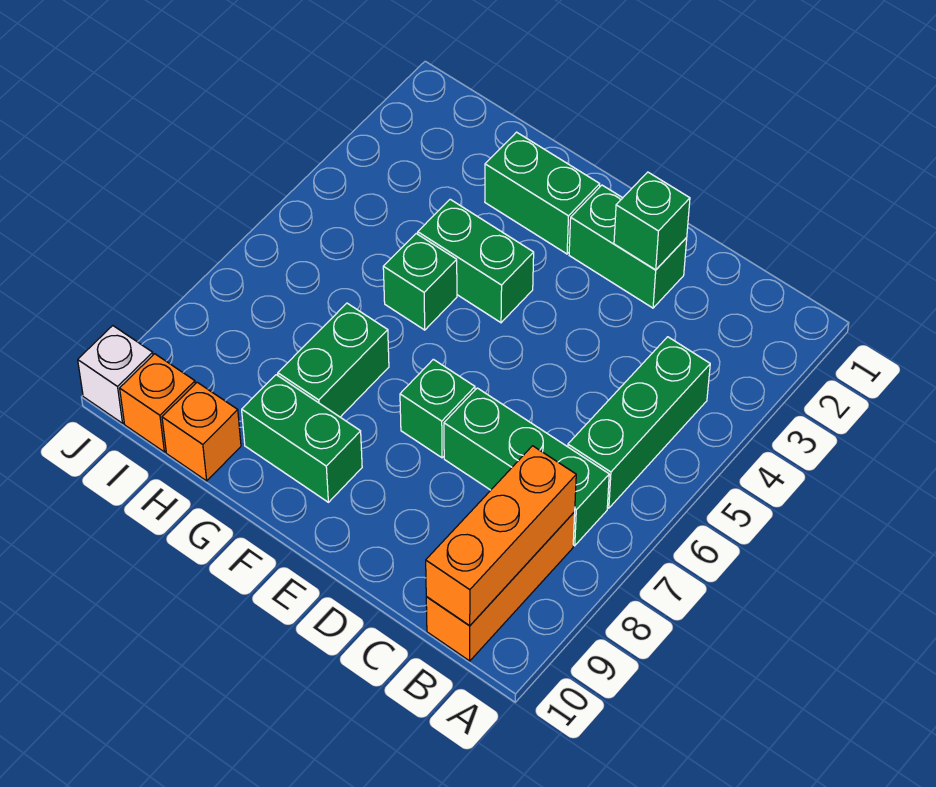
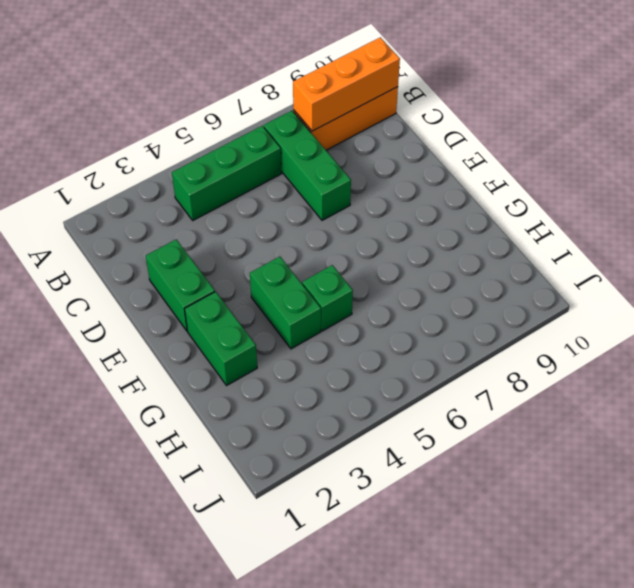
none -> green 1x1 brick [400,359,475,458]
none -> green 1x2 brick [242,375,362,502]
none -> green 1x2 brick [278,303,389,417]

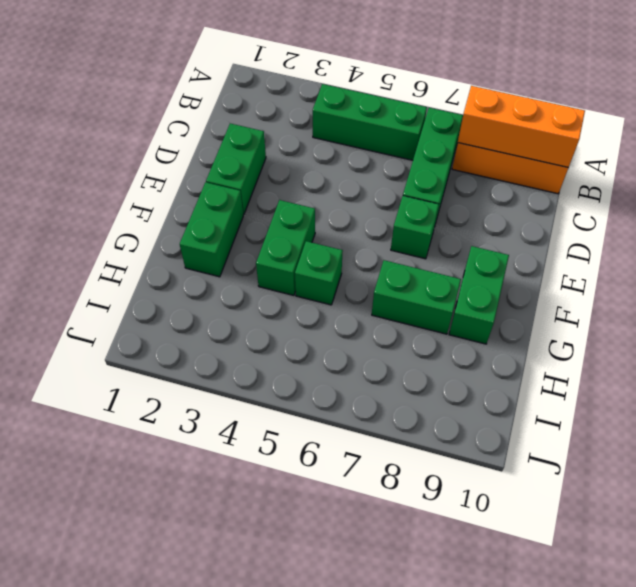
none -> orange 1x1 brick [162,382,241,481]
none -> orange 1x1 brick [120,354,195,452]
none -> white 1x1 brick [78,326,153,423]

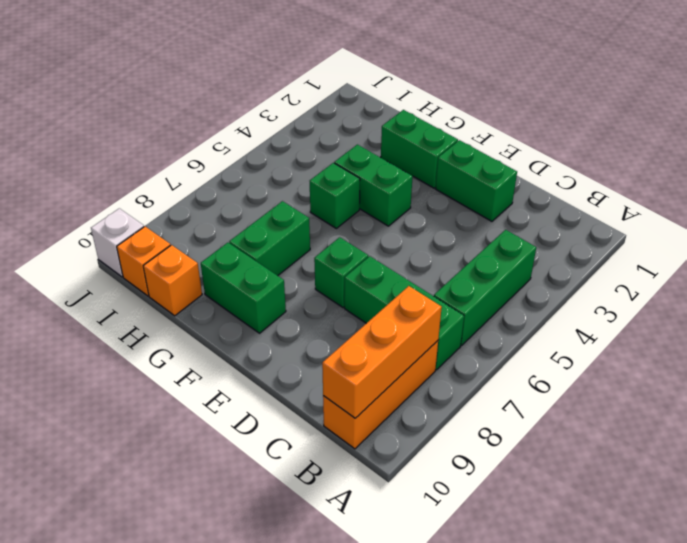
none -> green 1x1 brick [614,172,690,270]

